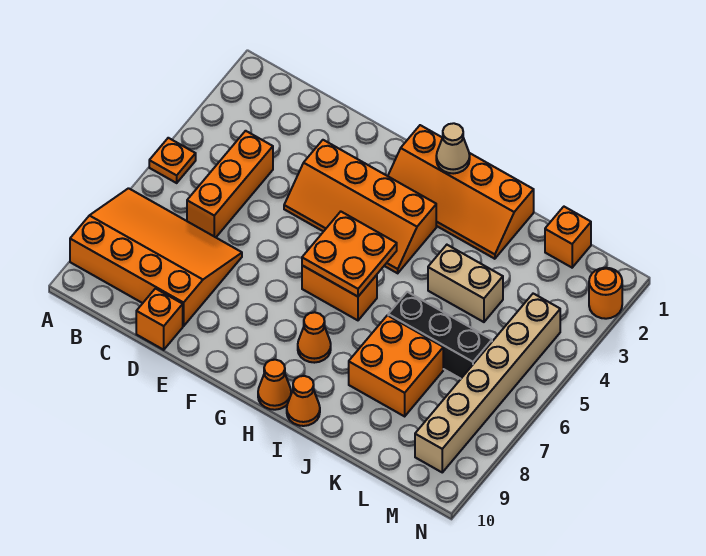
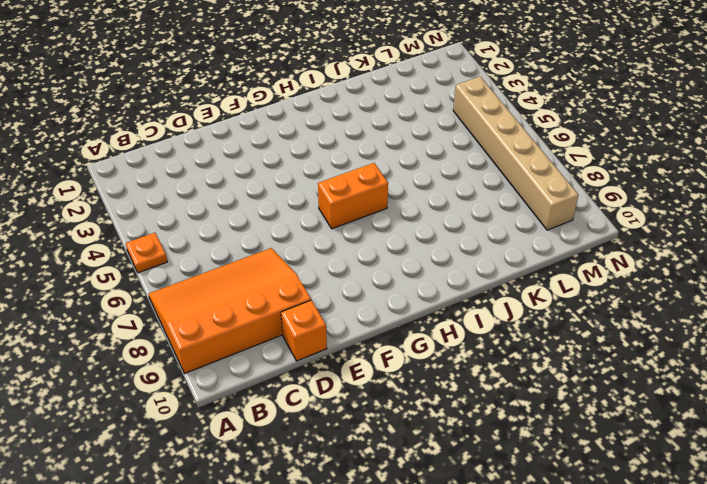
none -> orange 1x3 brick [187,131,273,237]
none -> orange 2x4 slope [284,140,436,273]
none -> orange 2x4 slope [388,125,534,259]

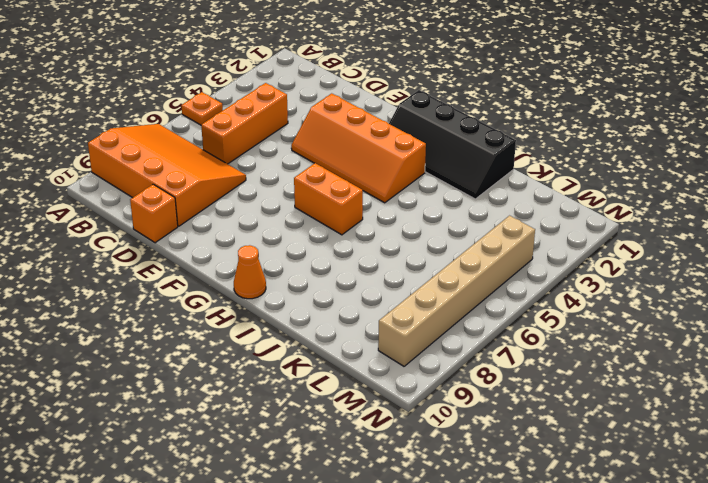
black 2x4 slope [389,90,516,199] -> orange 2x4 slope [388,125,534,259]
none -> orange 1x1 cone [298,312,331,363]
none -> orange 1x1 cone [287,376,320,426]
none -> tan 1x2 brick [428,245,503,322]

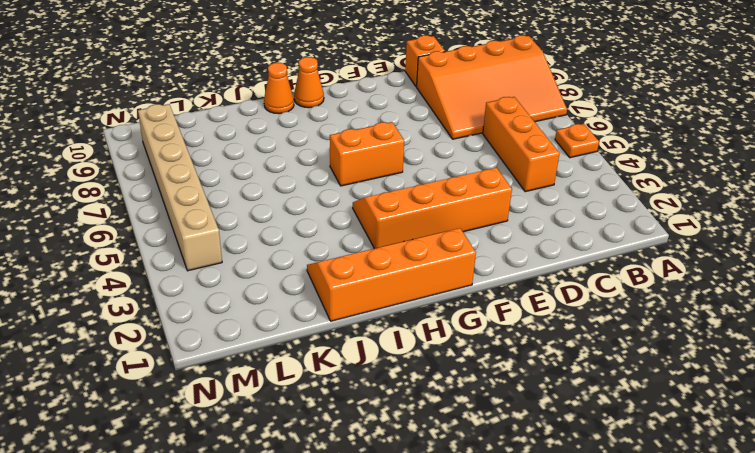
none -> orange 1x1 cone [298,312,331,363]
none -> tan 1x2 brick [428,245,503,322]
none -> black 1x3 brick [388,292,492,379]

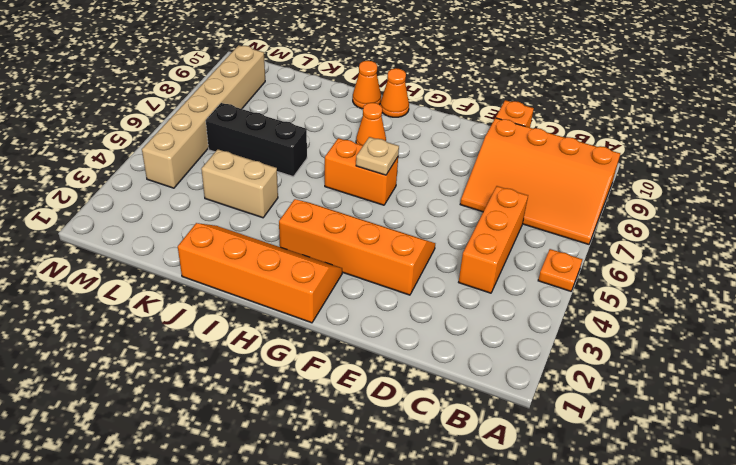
tan 1x1 plate [356,137,399,175] -> orange 2x2 plate [302,212,397,297]
none -> orange 2x2 brick [349,315,443,416]
none -> orange 1x1 brick [545,207,591,268]
none -> orange 1x1 round brick [589,268,622,319]

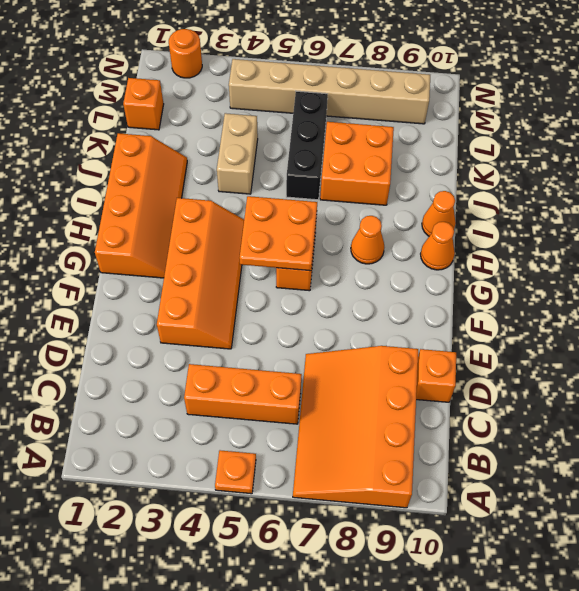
none -> tan 1x1 cone [436,123,470,174]

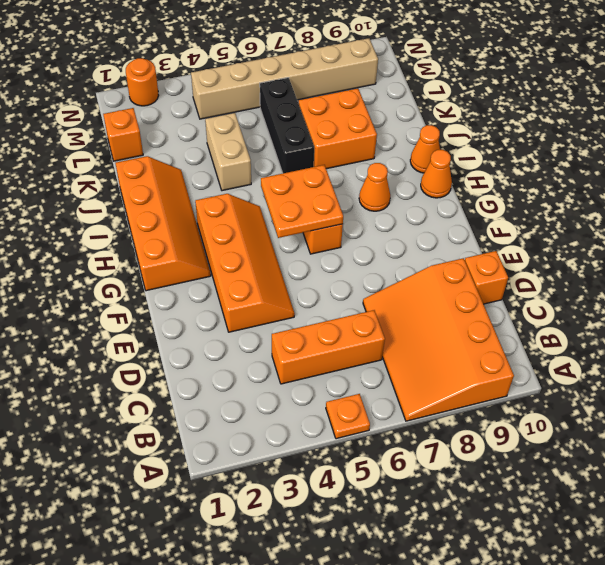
none -> tan 1x1 cone [436,123,470,174]

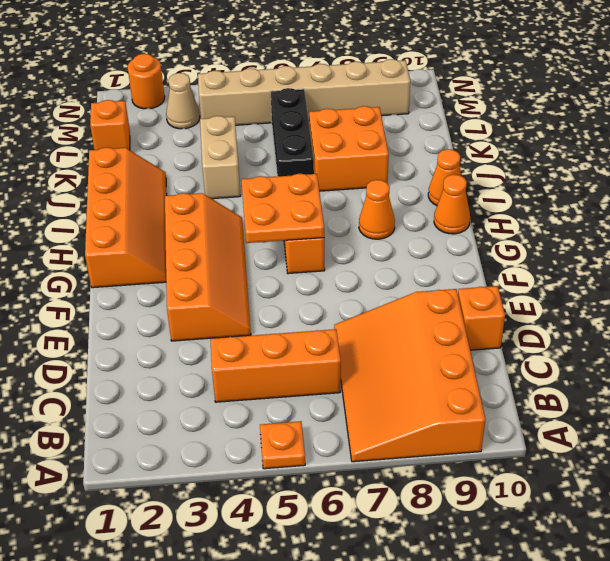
tan 1x1 cone [166,73,200,129] -> tan 1x1 cone moved to [436,123,470,174]

